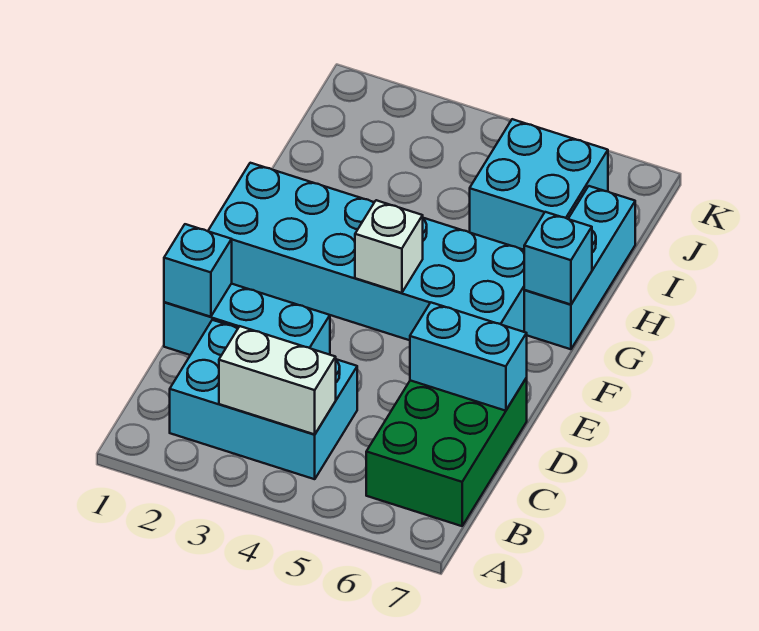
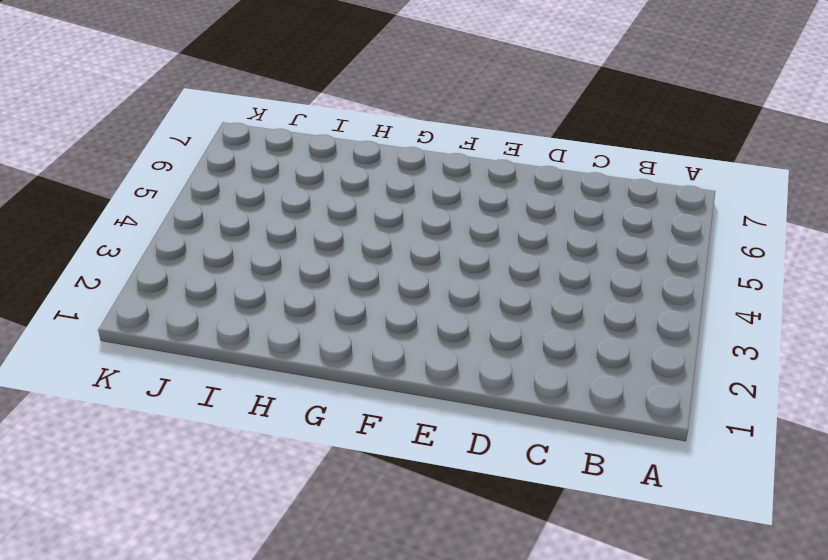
none -> cyan 2x3 brick [170,320,357,479]
none -> green 2x3 brick [366,378,527,526]

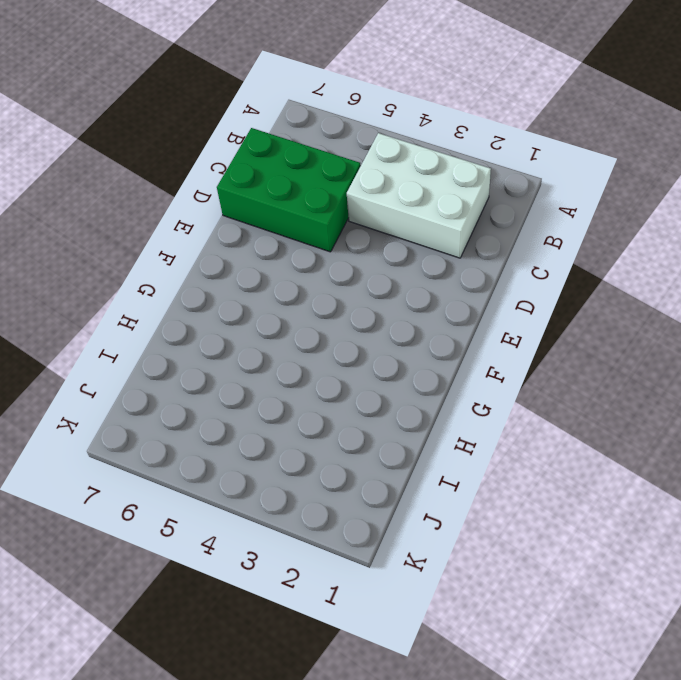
white 2x3 brick [347,133,491,258] -> cyan 2x3 brick [170,320,357,479]
green 2x3 brick [217,128,361,252] -> green 2x3 brick turned to [366,378,527,526]
none -> cyan 1x3 brick [164,284,330,355]
none -> cyan 2x6 brick [208,163,524,340]

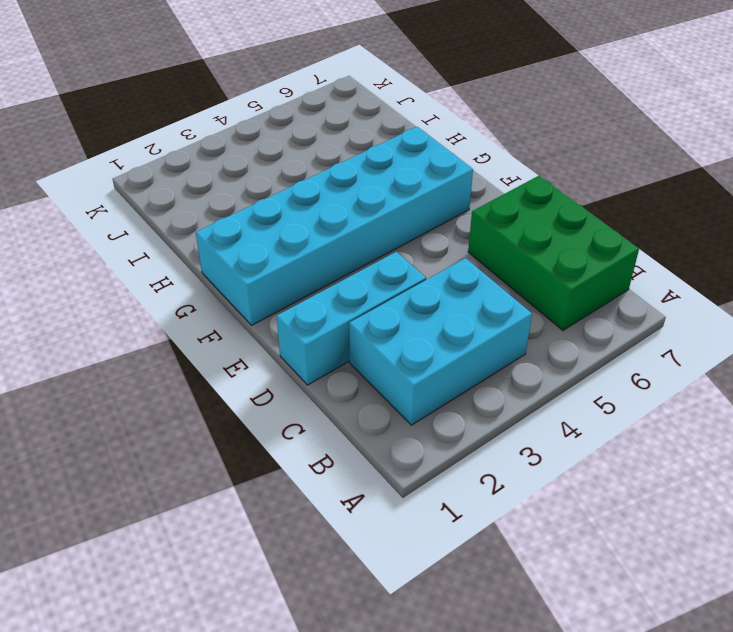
none -> cyan 1x3 brick [524,186,635,349]
none -> cyan 2x2 brick [470,119,608,250]

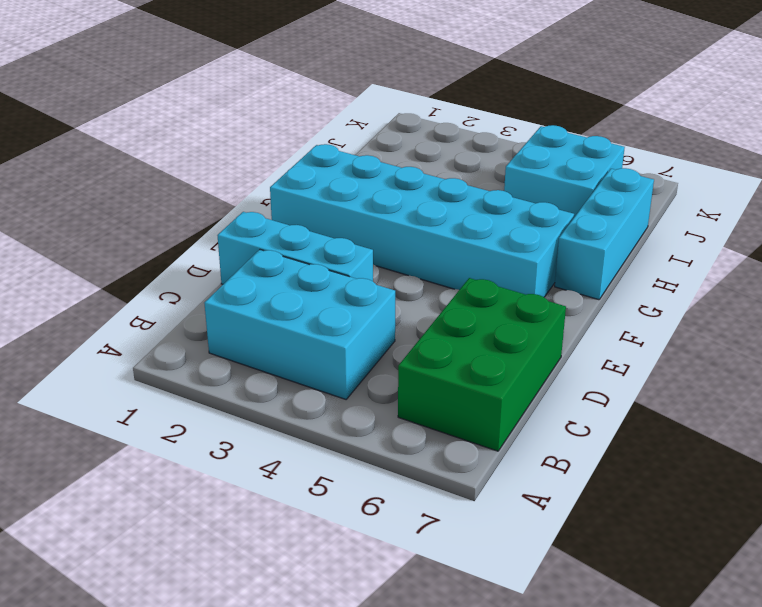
none -> white 1x2 brick [219,326,336,434]
none -> cyan 1x1 brick [164,224,232,317]

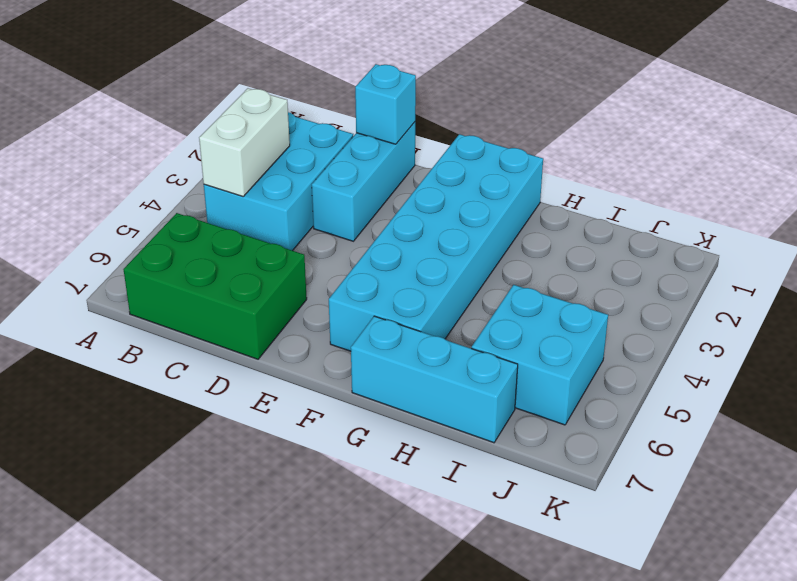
none -> cyan 1x2 brick [410,302,527,411]
none -> white 1x1 brick [355,200,423,293]

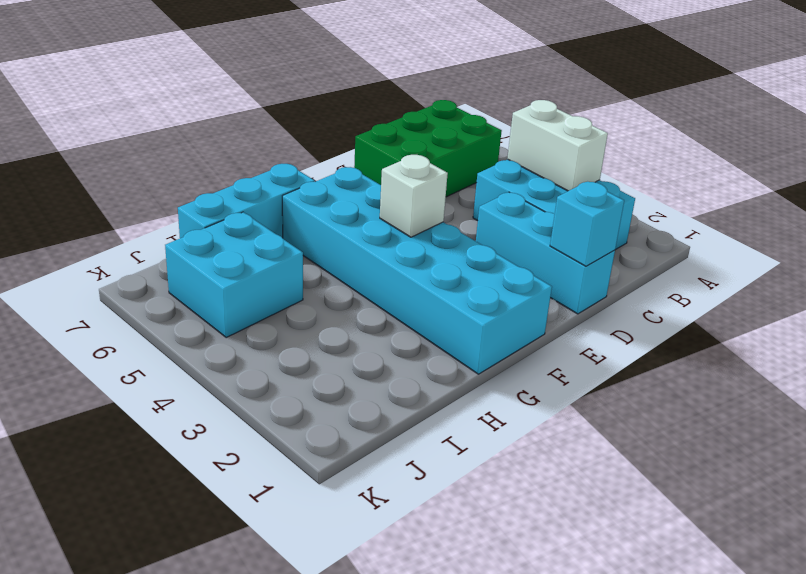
none -> cyan 1x2 brick [410,302,527,411]
none -> cyan 1x1 brick [524,212,592,305]

